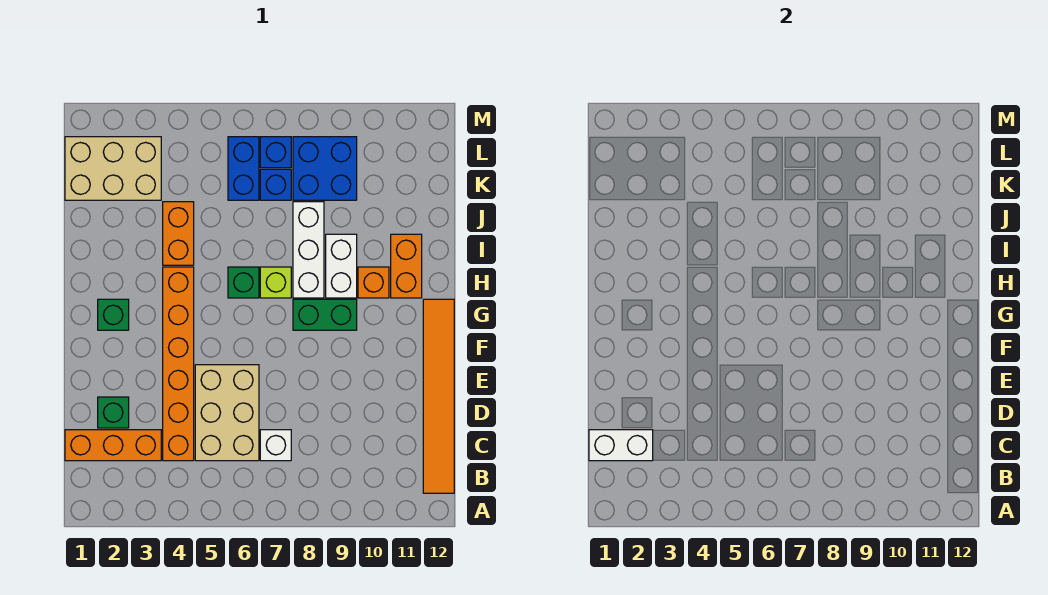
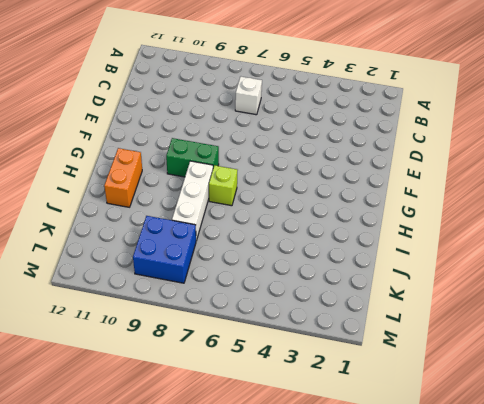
none -> orange 1x6 tile [423,299,454,493]
none -> orange 1x3 brick [65,430,161,461]
none -> orange 1x6 brick [163,267,194,461]

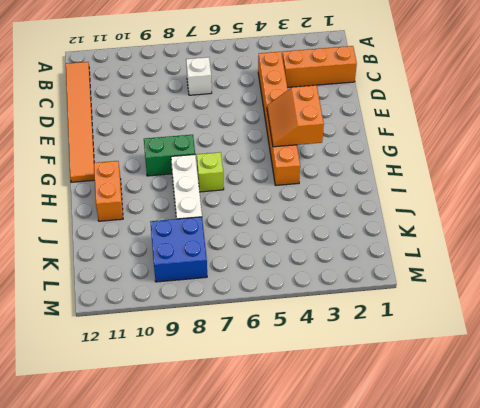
orange 2x2 slope [267,85,324,147] -> none
none -> tan 2x3 brick [195,365,259,461]
none -> green 1x1 brick [98,397,129,428]
none -> green 1x1 brick [98,299,129,330]

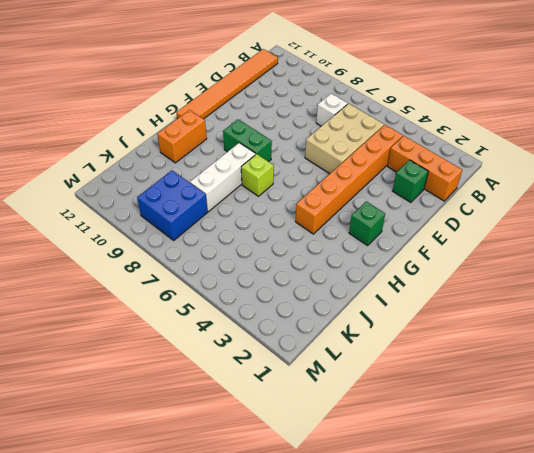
none -> green 1x1 brick [228,267,259,298]
none -> white 1x2 brick [326,234,357,298]
none -> orange 1x1 brick [358,267,389,298]

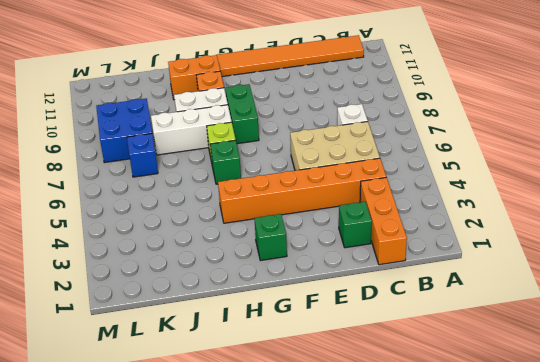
none -> orange 1x2 brick [163,202,194,265]
none -> tan 2x3 brick [65,137,161,200]
none -> blue 1x2 brick [228,137,259,200]

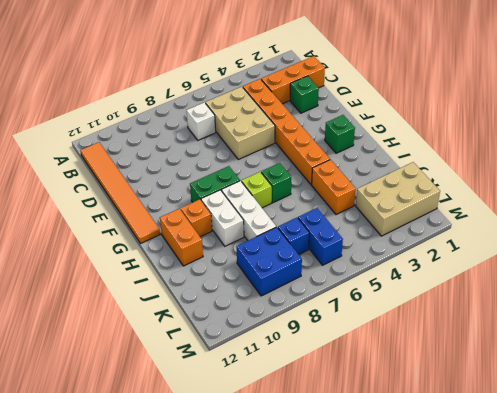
none -> blue 1x1 brick [260,137,291,168]
none -> white 1x2 brick [589,430,653,461]

